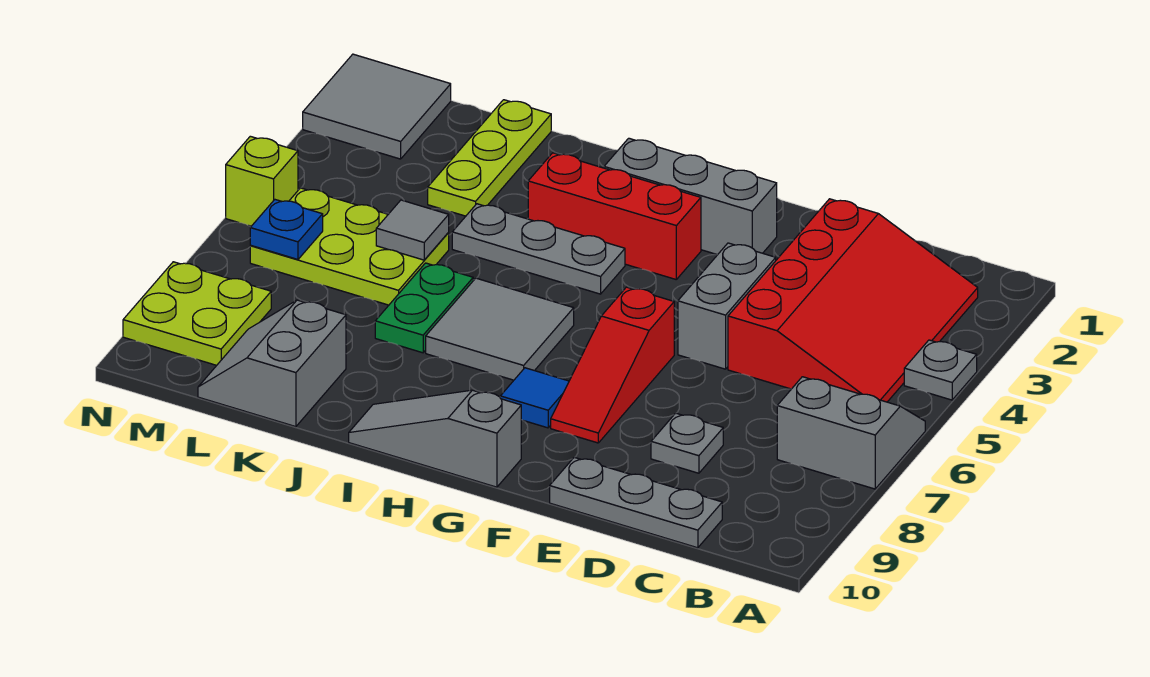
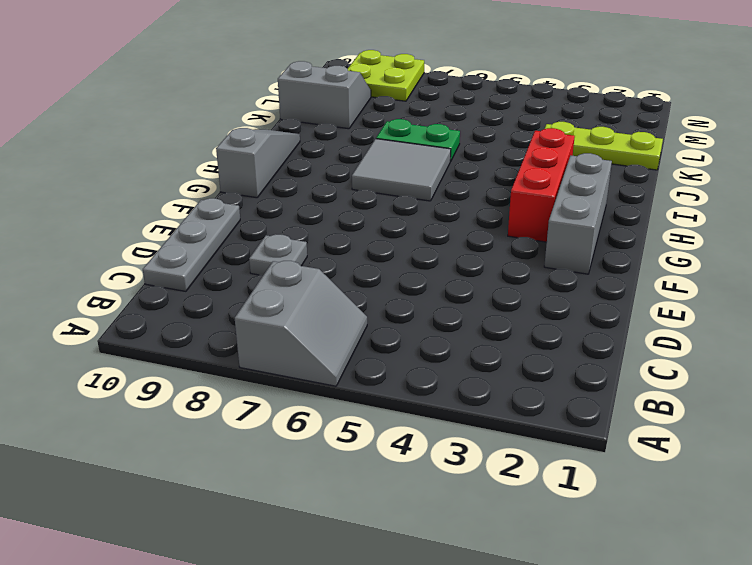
none -> grey 1x1 plate [904,340,977,400]
none -> red 3x4 slope [728,199,978,402]
none -> grey 1x2 brick [678,243,776,369]

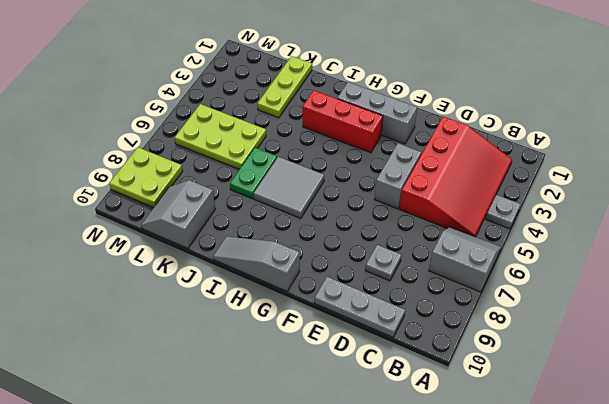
none -> red 1x3 slope [551,287,674,443]
none -> blue 1x1 tile [500,368,569,428]
none -> grey 1x3 plate [452,204,625,294]

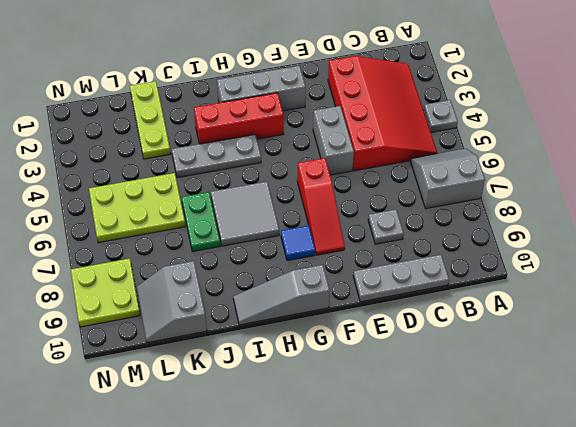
none -> grey 2x2 tile [303,54,451,159]
none -> lime 1x1 brick [226,136,298,226]
none -> grey 1x1 tile [376,200,449,260]

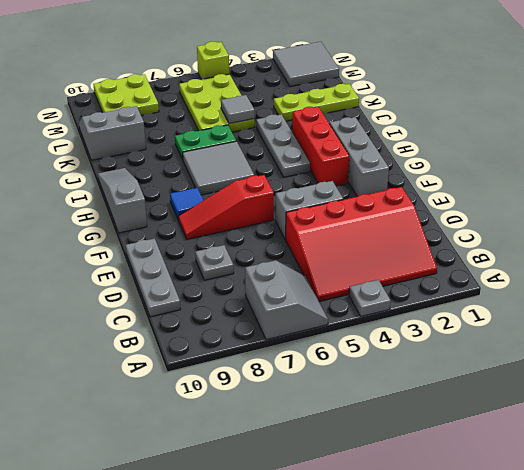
none -> blue 1x1 plate [250,200,323,259]

